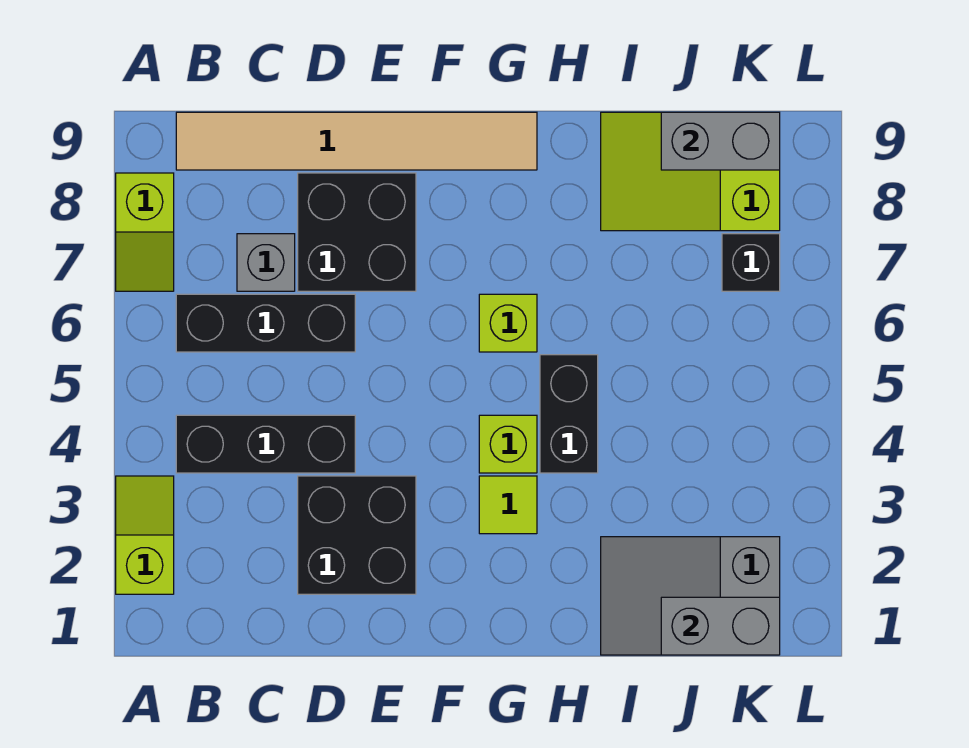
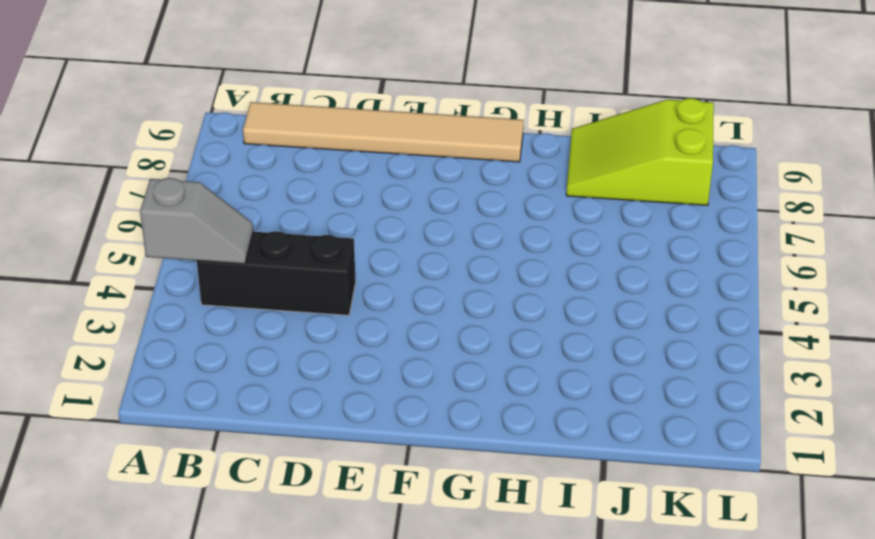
grey 1x2 slope [140,178,253,264] -> none
none -> lime 1x2 slope [116,476,174,594]
none -> lime 1x2 slope [116,173,174,291]
none -> black 1x3 brick [176,294,355,352]

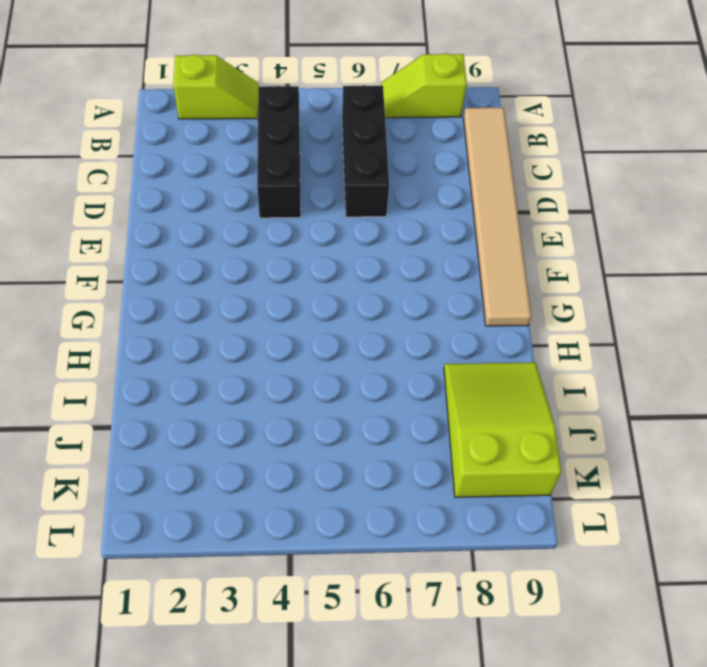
none -> grey 1x1 brick [237,234,295,291]
none -> black 2x2 brick [298,476,416,594]
none -> black 2x2 brick [298,173,416,291]

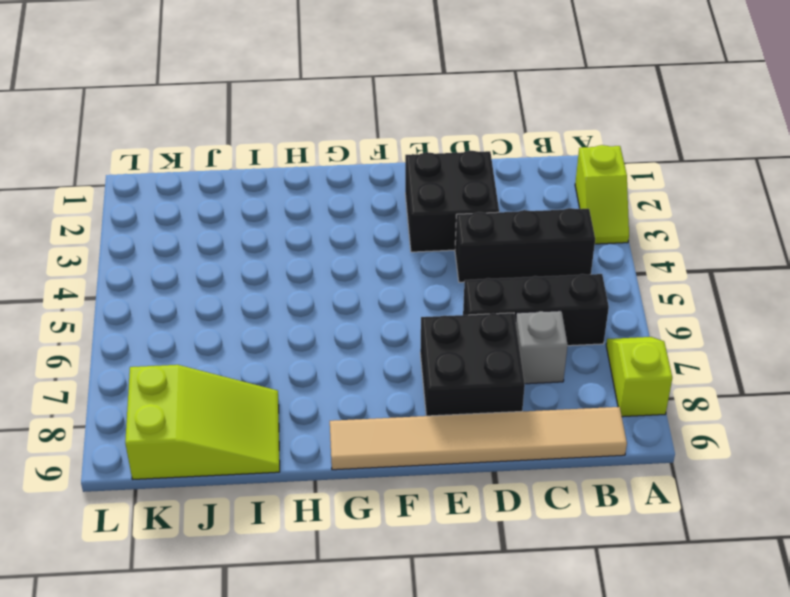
none -> lime 1x1 tile [479,476,537,534]
none -> lime 1x1 brick [479,415,537,473]
none -> lime 1x1 brick [479,294,537,352]

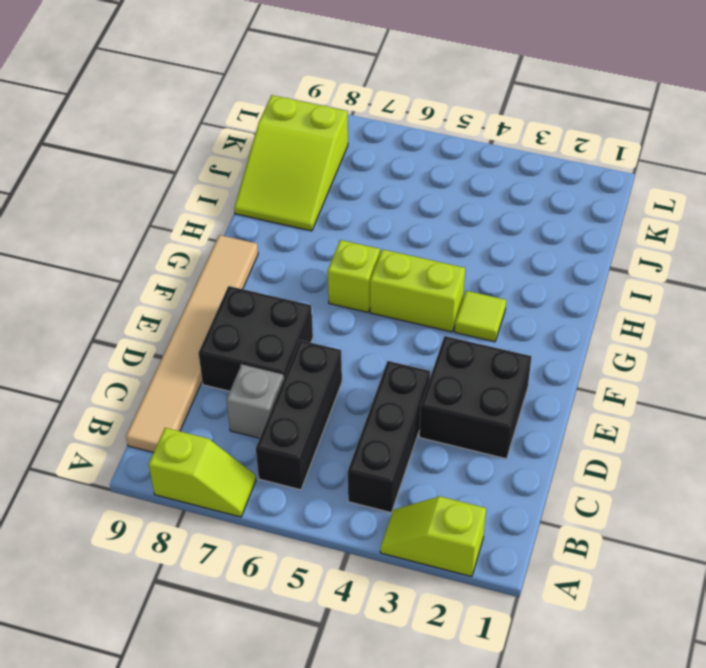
lime 1x2 brick [370,249,465,332] -> lime 1x1 brick [479,415,537,473]
none -> black 1x2 brick [540,355,598,473]
none -> grey 2x3 slope [601,537,780,655]
none -> black 1x1 brick [722,234,780,291]

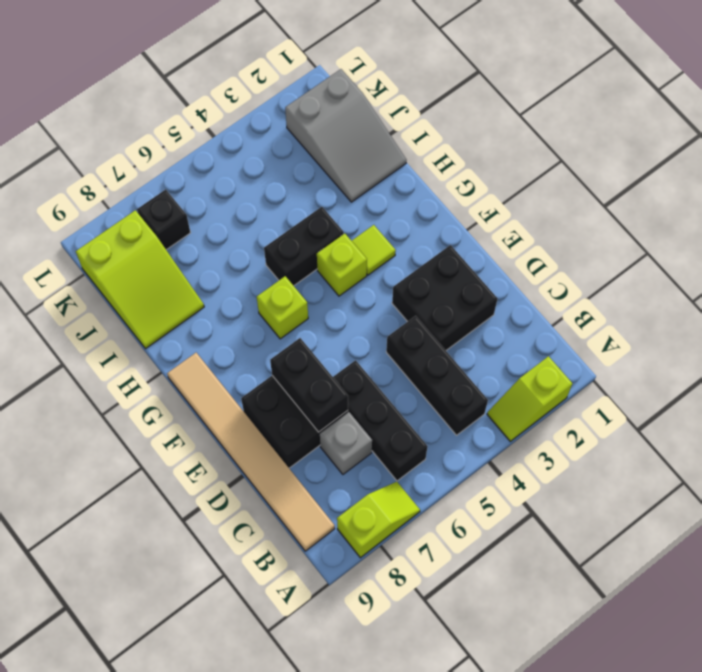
black 1x2 brick [270,338,348,432] -> none
none -> grey 1x2 brick [661,597,780,655]
none -> grey 1x2 brick [661,112,780,170]

